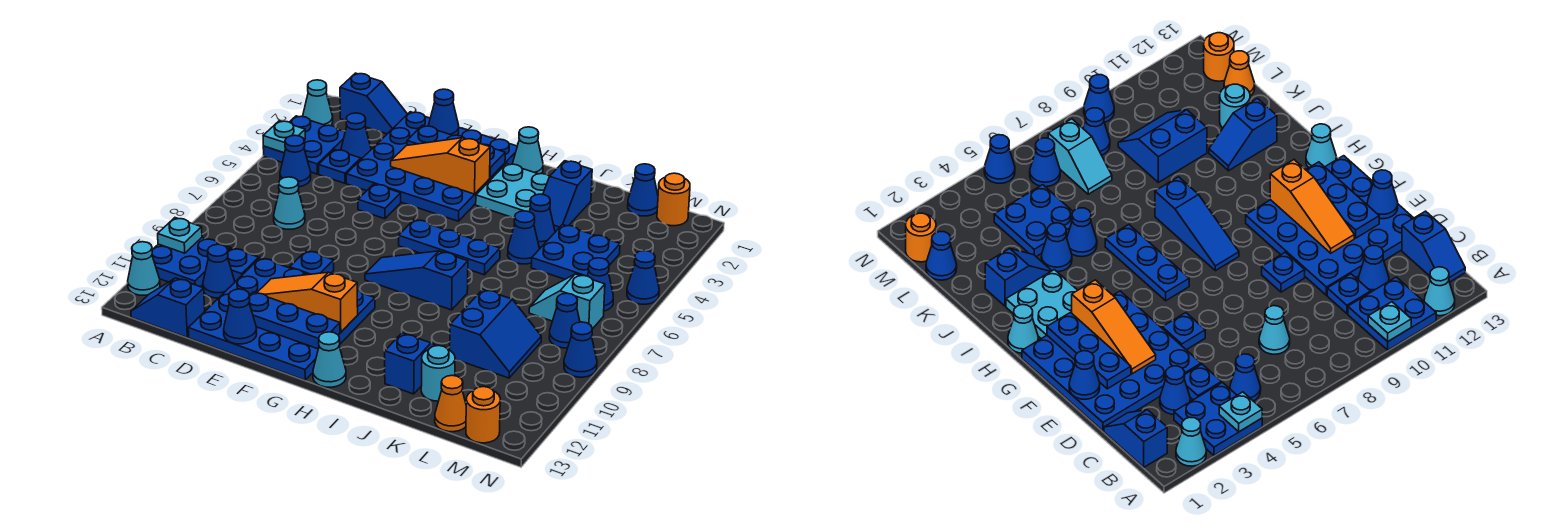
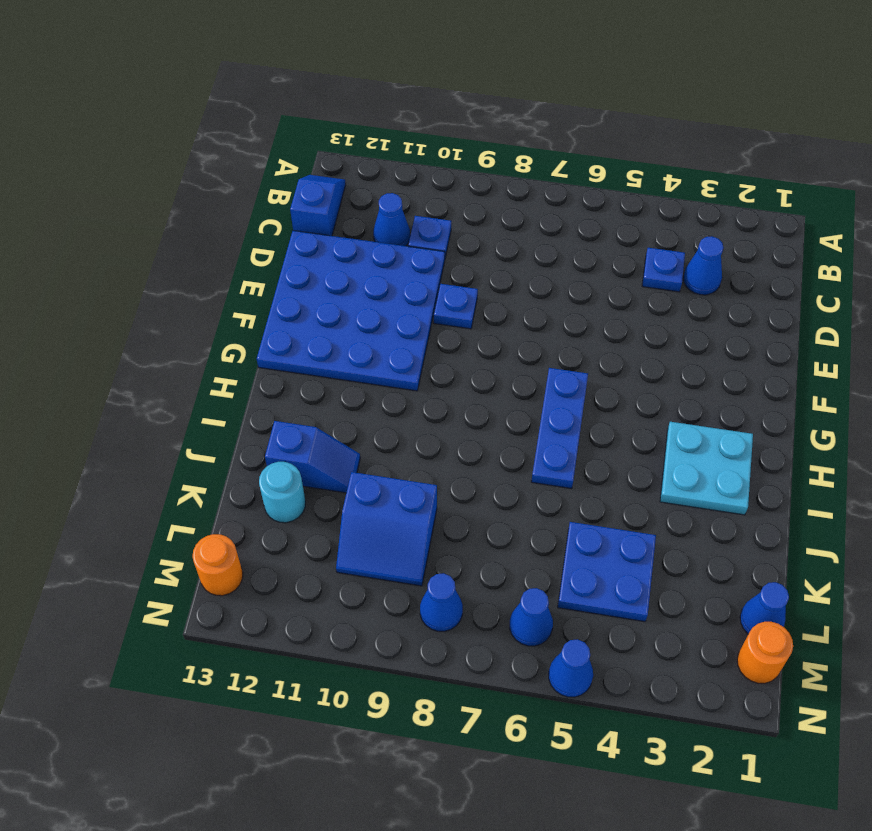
none -> cyan 1x1 cone [303,80,333,126]
none -> blue 2x2 plate [263,116,345,174]
none -> blue 2x2 plate [152,238,230,287]
none -> cyan 1x1 cone [128,242,160,295]

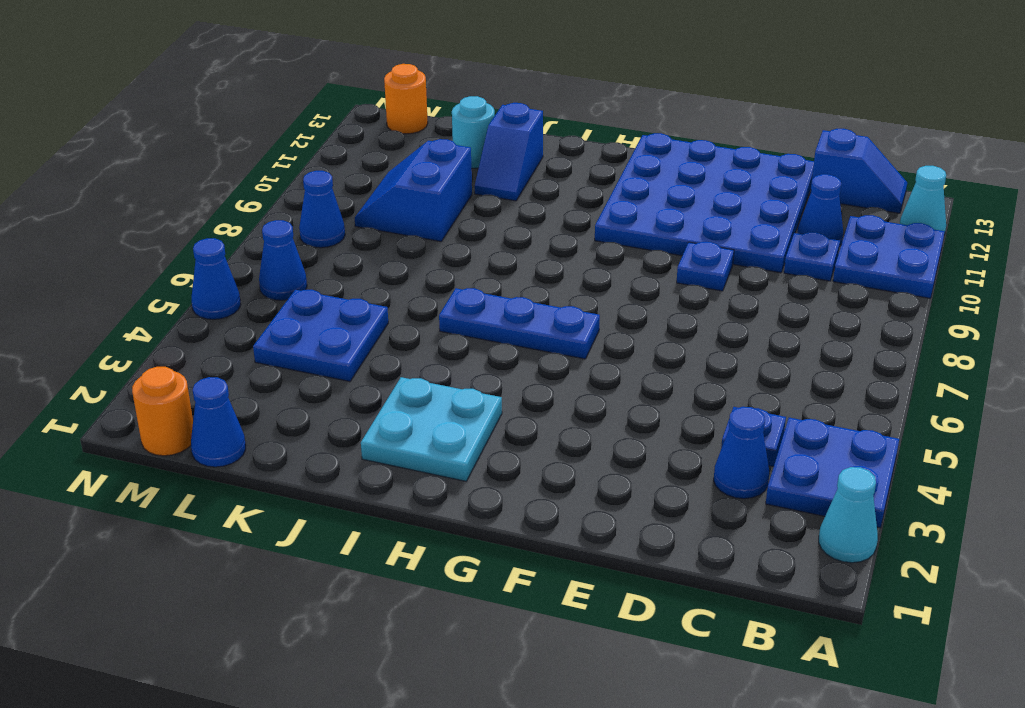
none -> blue 1x2 slope [340,73,407,134]
none -> blue 1x1 cone [280,135,311,187]
none -> cyan 1x1 cone [274,177,305,229]
none -> blue 4x4 plate [346,112,517,221]

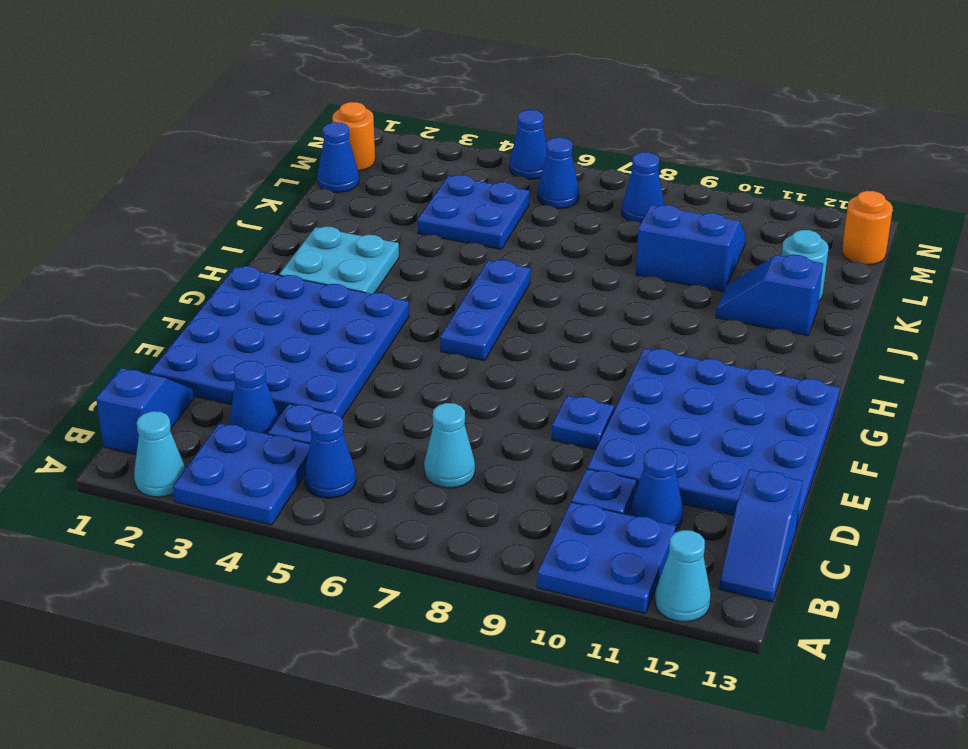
none -> blue 1x1 plate [358,184,401,219]
none -> blue 1x3 slope [365,251,468,310]
none -> cyan 1x1 cone [513,127,543,174]
none -> cyan 1x1 cone [313,332,346,387]

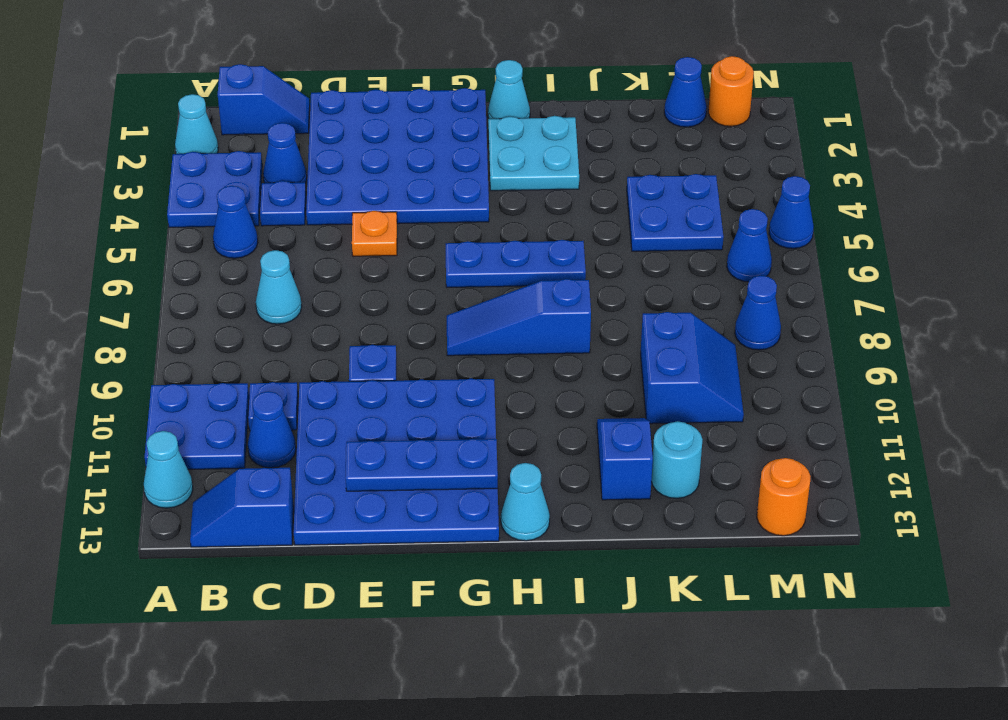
orange 1x1 plate [352,211,397,256] -> blue 1x1 plate [358,184,401,219]
none -> blue 1x2 slope [543,161,592,232]
none -> blue 1x1 cone [529,194,555,247]
none -> blue 1x1 cone [508,211,539,264]
none -> cyan 1x2 slope [529,274,605,329]

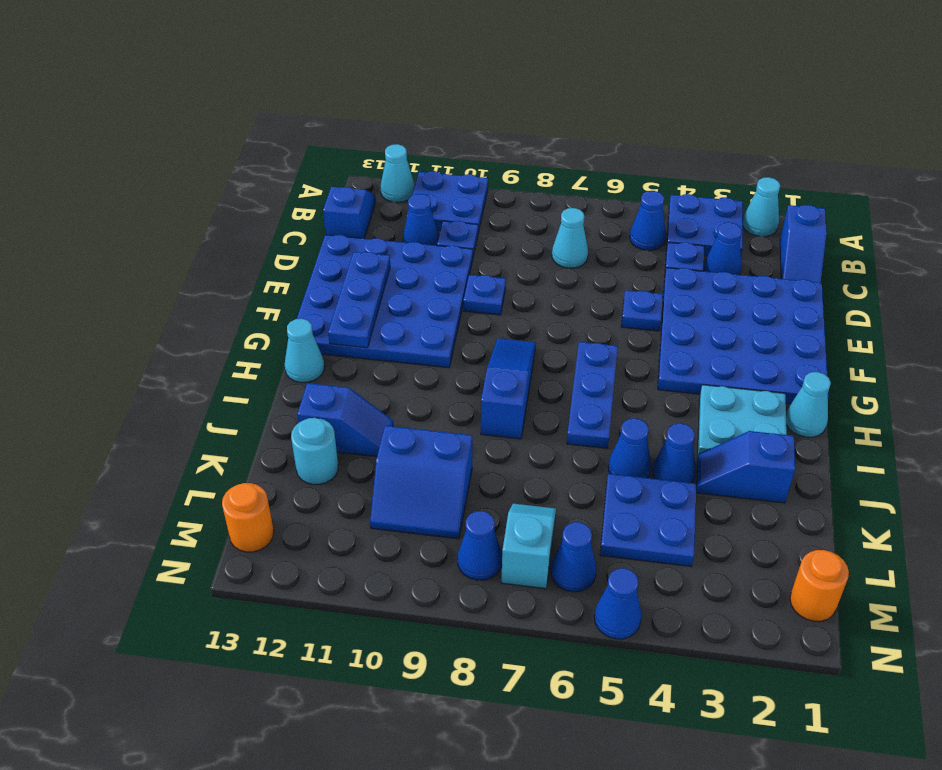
none -> blue 1x1 cone [628,164,658,216]
none -> orange 1x1 cone [435,375,466,432]
none -> blue 1x1 cone [564,322,597,377]
none -> cyan 1x1 plate [263,121,305,153]

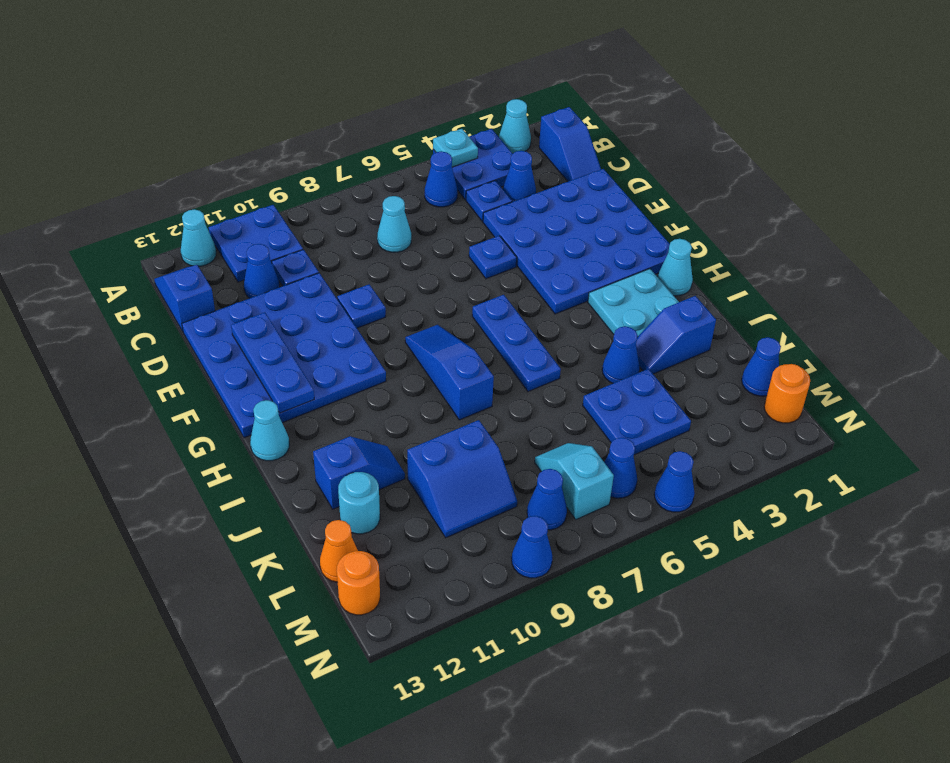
none -> blue 1x1 cone [508,211,539,264]
none -> cyan 1x1 plate [158,218,202,253]
none -> blue 1x1 cone [429,89,459,136]
none -> blue 1x3 plate [407,126,505,178]

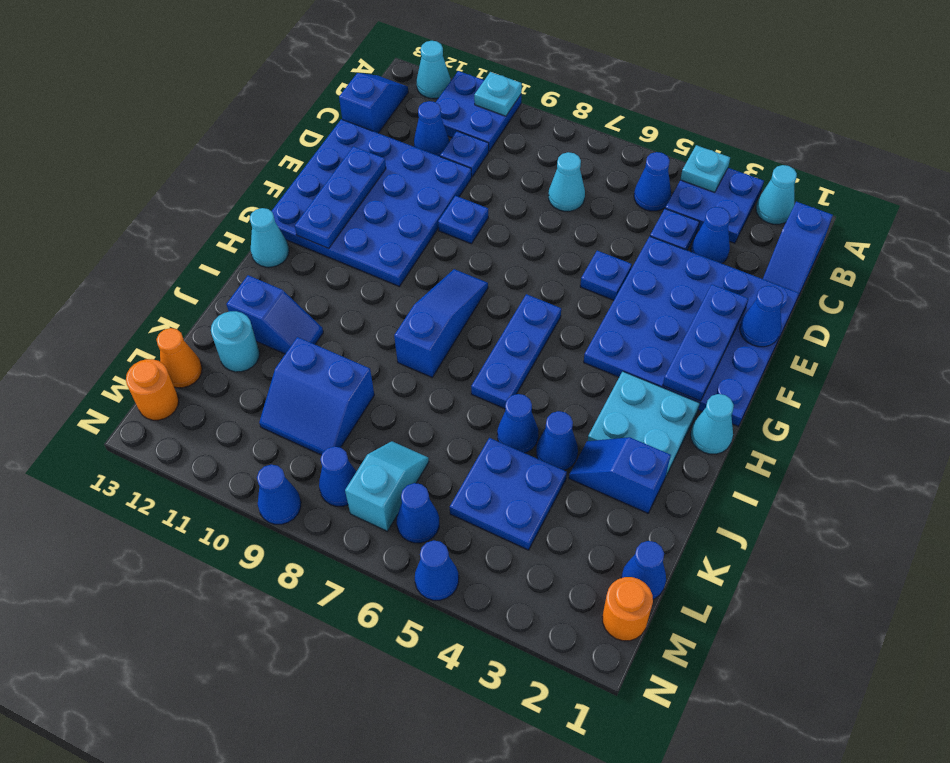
none -> orange 1x3 slope [391,138,490,194]
none -> orange 1x3 slope [257,272,358,332]
none -> blue 1x1 cone [224,289,257,344]

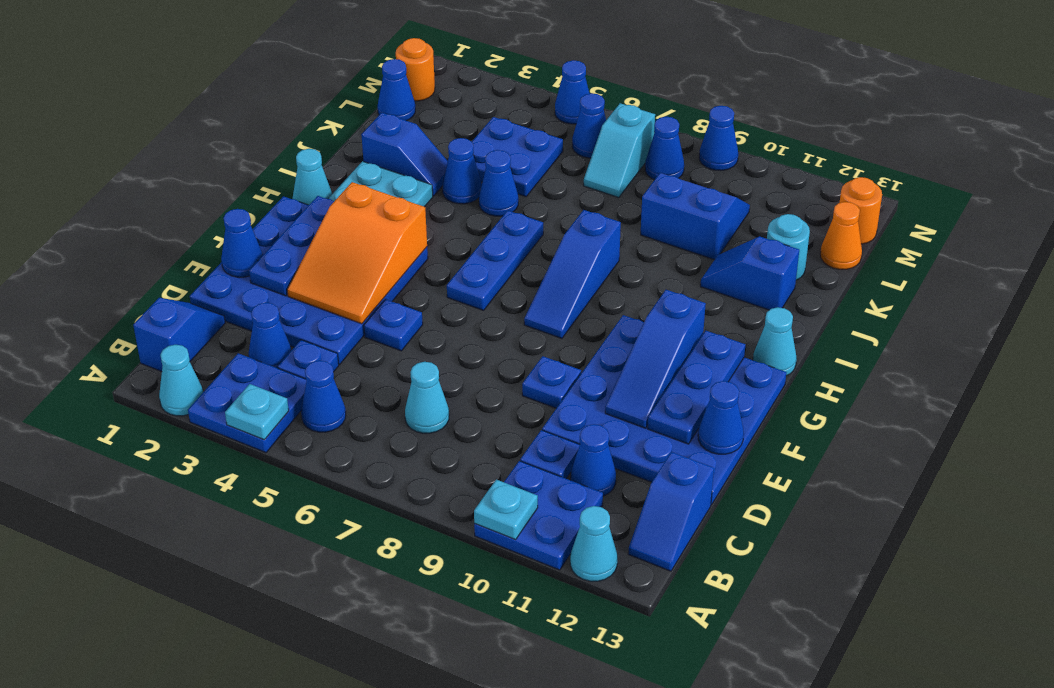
orange 2x3 slope [287,182,427,324] -> orange 1x3 slope [391,138,490,194]
blue 1x3 slope [605,290,706,428] -> orange 1x3 slope [257,272,358,332]

